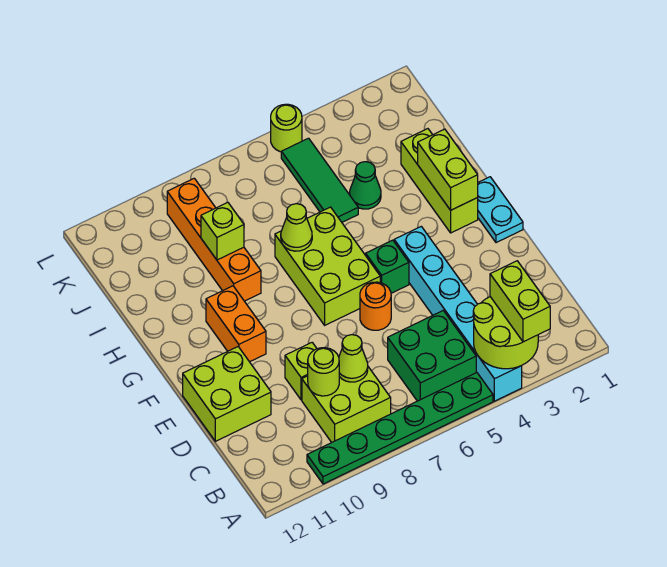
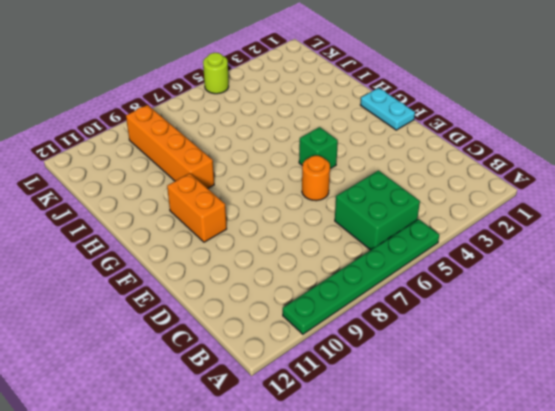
none -> cyan 1x6 brick [394,226,522,401]
none -> lime 2x2 brick [302,367,391,442]
none -> lime 1x1 brick [285,343,317,400]

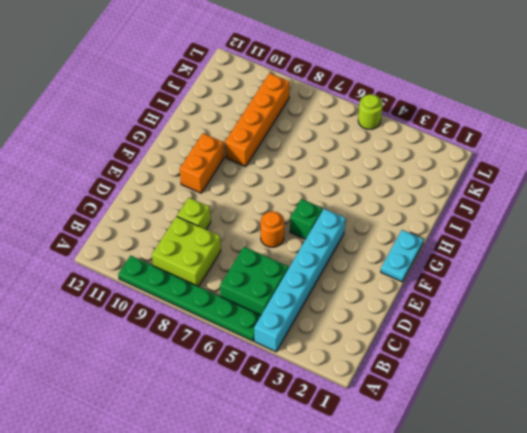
none -> lime 2x2 brick [183,347,271,441]
none -> lime 2x3 brick [275,207,380,325]
none -> lime 1x3 brick [401,129,478,233]

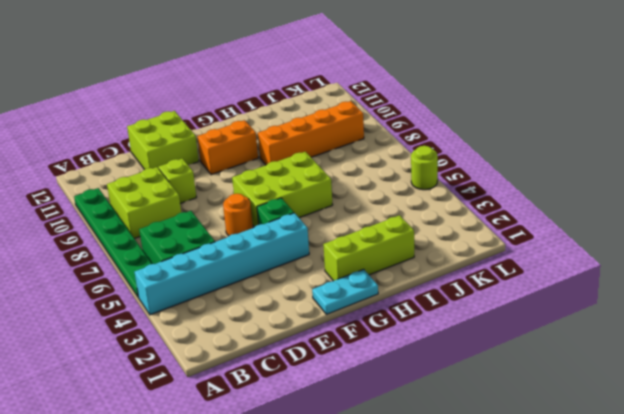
none -> green 1x1 cone [350,162,381,209]
none -> green 1x3 tile [281,138,358,222]
none -> lime 2x2 round brick [473,297,538,369]

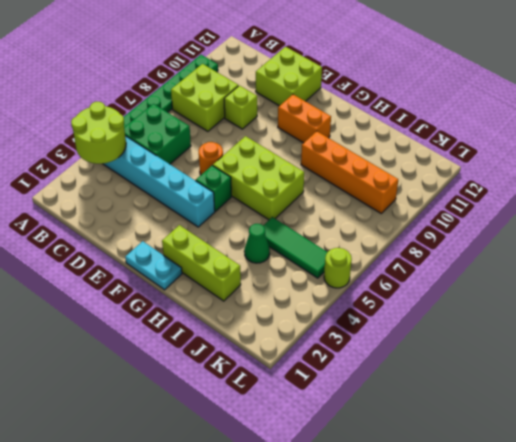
none -> lime 1x1 cone [339,335,368,382]
none -> lime 1x1 round brick [308,348,339,396]
none -> lime 1x2 brick [418,129,478,210]

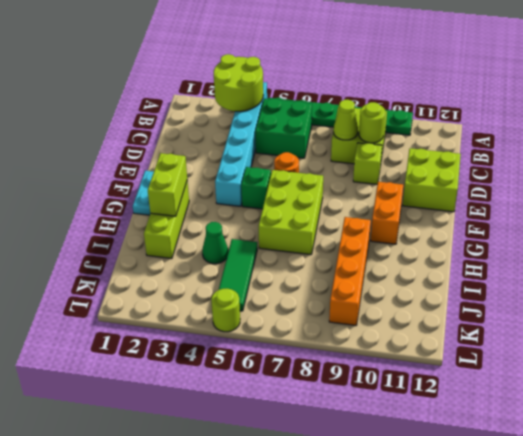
none -> lime 1x1 cone [281,204,312,251]
none -> lime 1x1 brick [201,202,244,260]
none -> lime 1x2 brick [490,261,550,342]

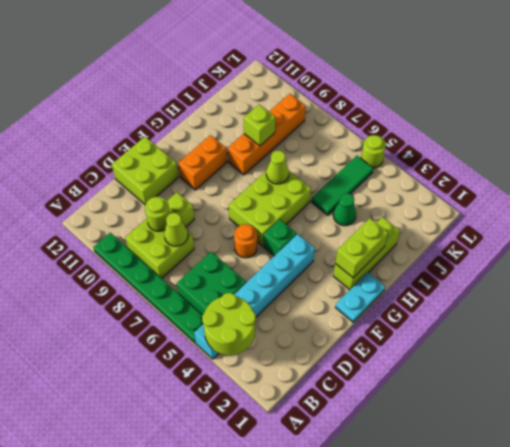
none -> lime 1x2 brick [490,261,550,342]

